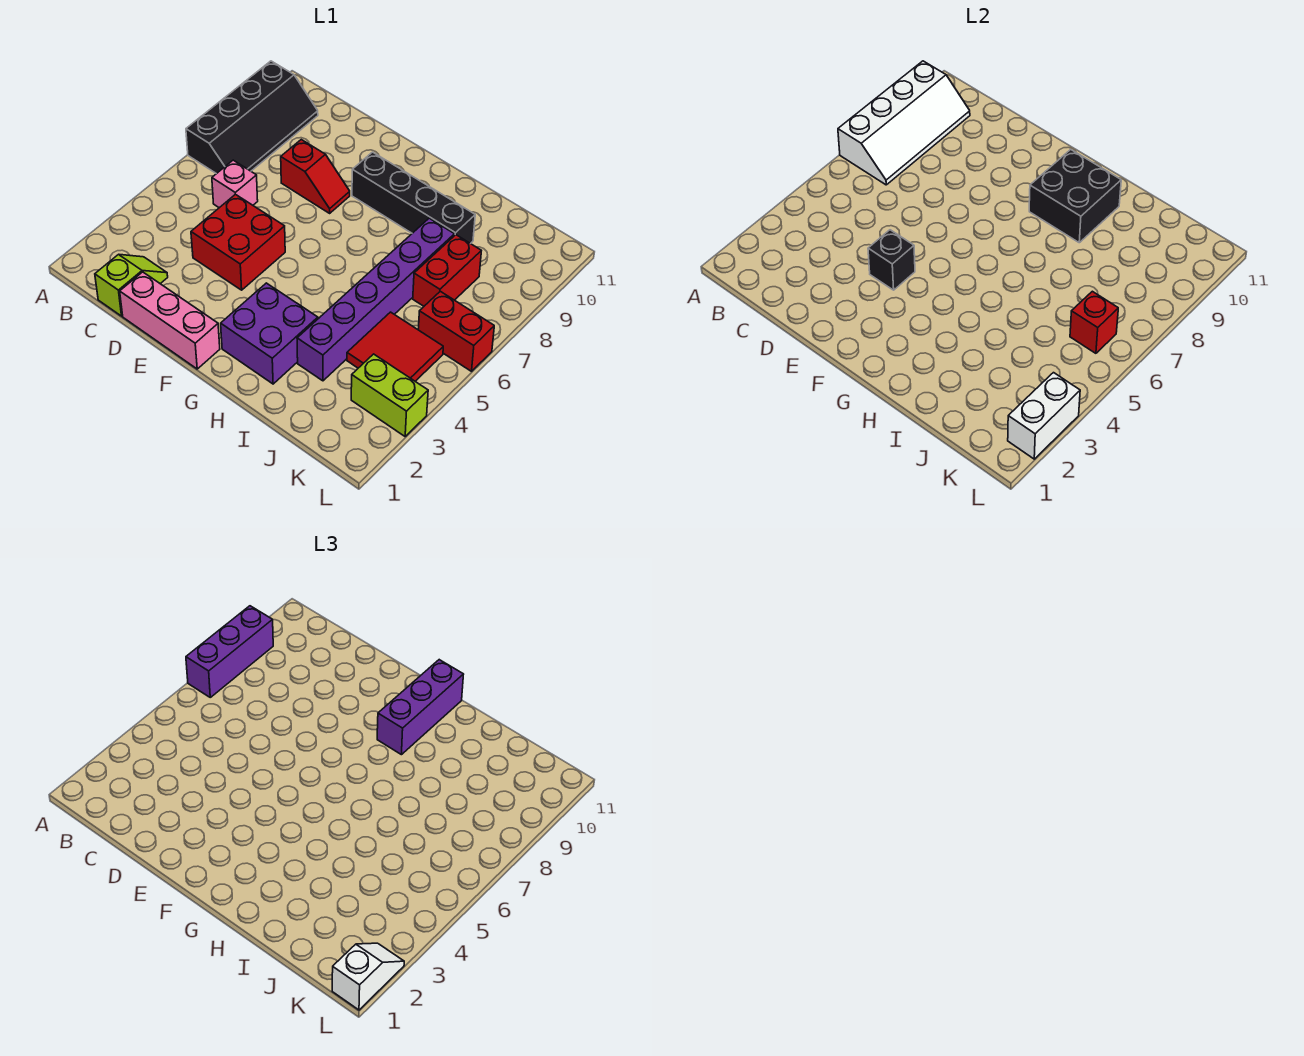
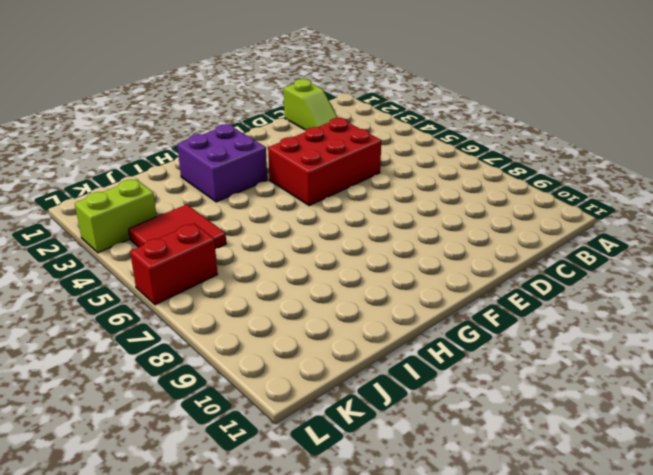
red 2x3 brick [268,118,381,206] -> red 2x2 brick [191,194,285,290]
none -> black 2x4 slope [186,61,318,174]
none -> pink 1x1 brick [212,160,258,208]
none -> pink 1x3 brick [120,272,220,369]

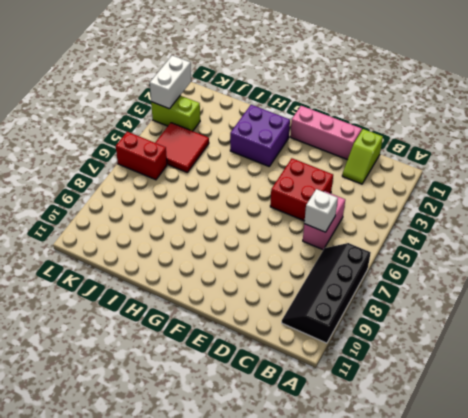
pink 1x2 brick [303,191,345,250] -> pink 1x1 brick [212,160,258,208]
white 1x1 brick [304,189,338,232] -> none
none -> red 1x2 slope [281,140,350,213]
none -> black 1x4 brick [352,152,475,244]
none -> purple 1x6 brick [297,218,454,381]

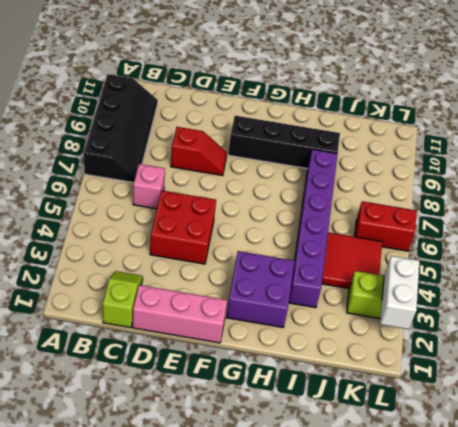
none -> red 1x2 brick [413,235,481,306]
none -> white 2x4 slope [838,61,970,185]
none -> black 1x1 brick [868,230,915,290]

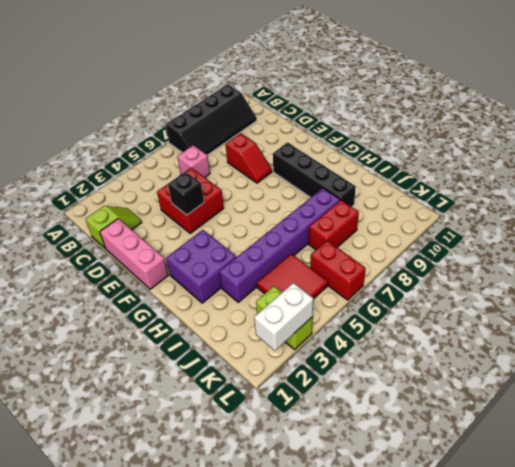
none -> white 2x4 slope [838,61,970,185]
none -> black 2x2 brick [1029,149,1121,243]
none -> red 1x1 brick [1070,291,1118,353]

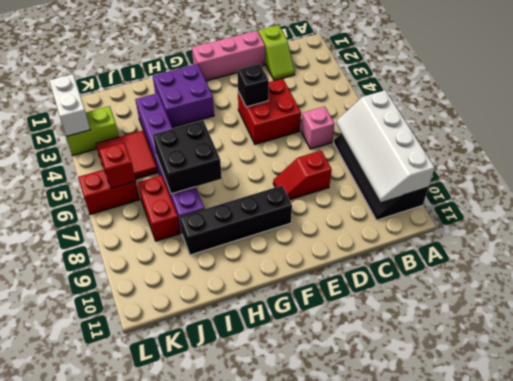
black 2x2 brick [153,120,222,194] -> black 2x2 brick moved to [1029,149,1121,243]
none -> purple 1x3 brick [186,606,273,697]
none -> purple 1x3 brick [377,660,464,755]
none -> white 1x2 slope [332,943,404,1010]

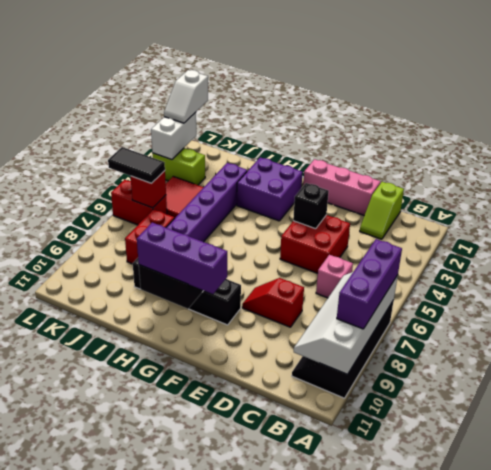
purple 1x3 brick [137,223,227,294] -> purple 1x3 brick turned to [377,660,464,755]
black 1x2 tile [108,147,165,183] -> none

